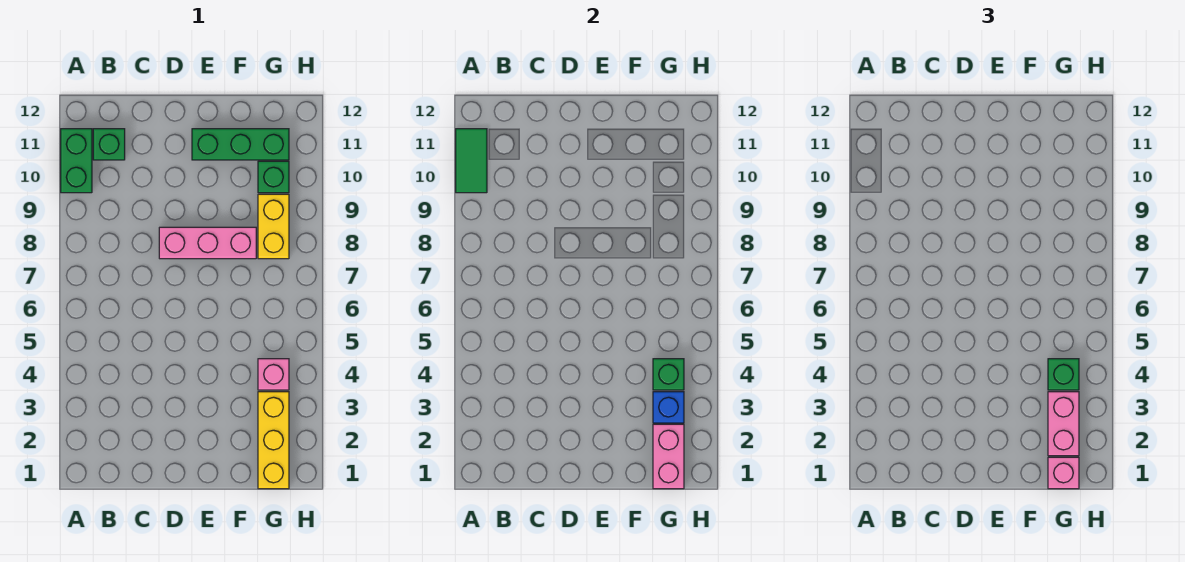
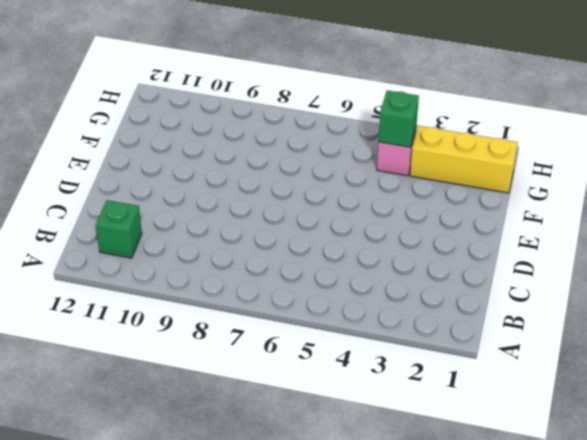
none -> green 1x2 brick [61,129,92,193]
none -> pink 1x3 brick [159,227,256,259]
none -> green 1x3 brick [192,129,289,160]

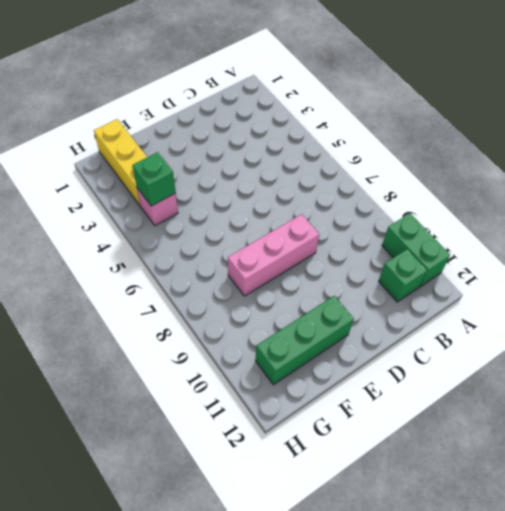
none -> yellow 1x2 brick [258,194,289,259]
none -> green 1x1 brick [258,161,289,193]
none -> green 1x2 tile [456,129,487,193]

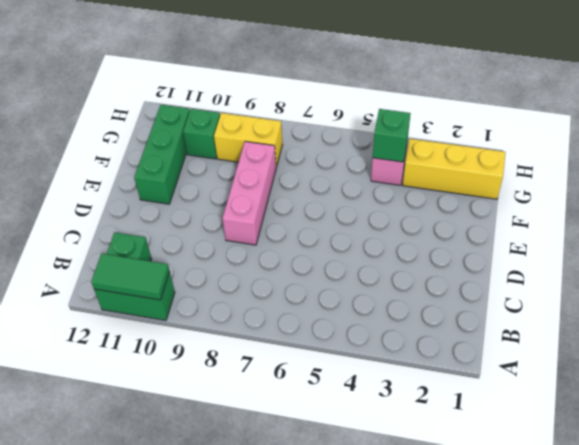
none -> pink 1x2 brick [653,424,684,489]
none -> blue 1x1 brick [653,392,684,423]
none -> pink 1x1 brick [1048,457,1079,489]

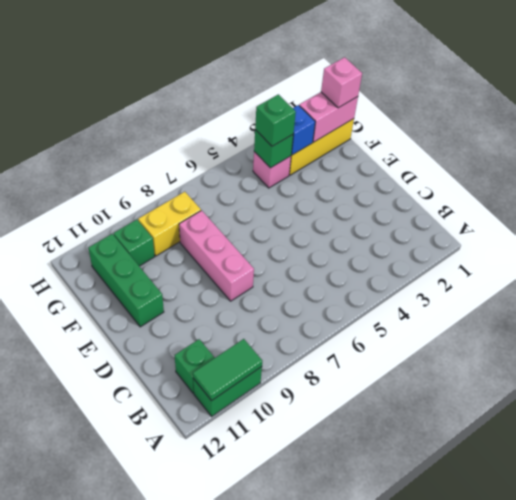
none -> pink 1x2 brick [1048,392,1079,456]

